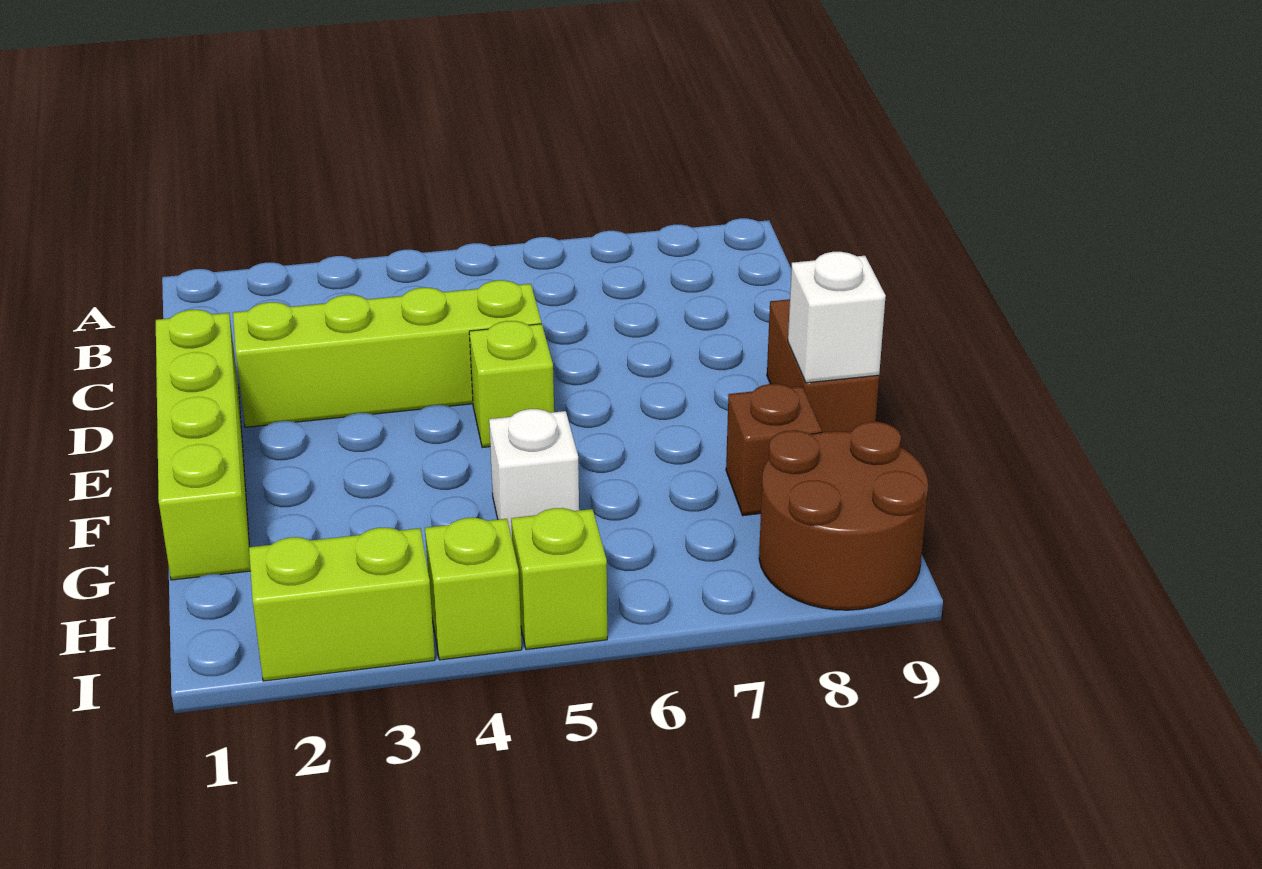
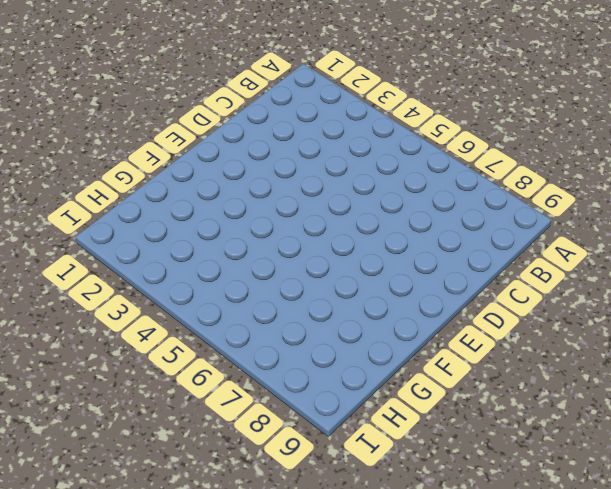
none -> lime 1x4 brick [156,310,251,580]
none -> lime 1x4 brick [233,280,541,427]

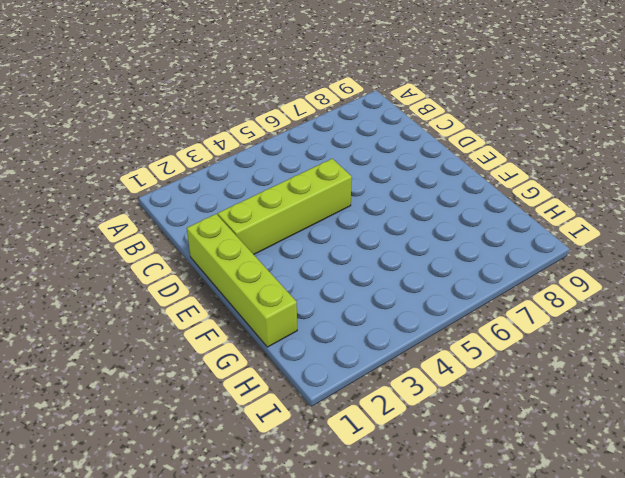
none -> lime 1x1 brick [469,321,554,448]
none -> brown 1x2 brick [767,299,879,432]

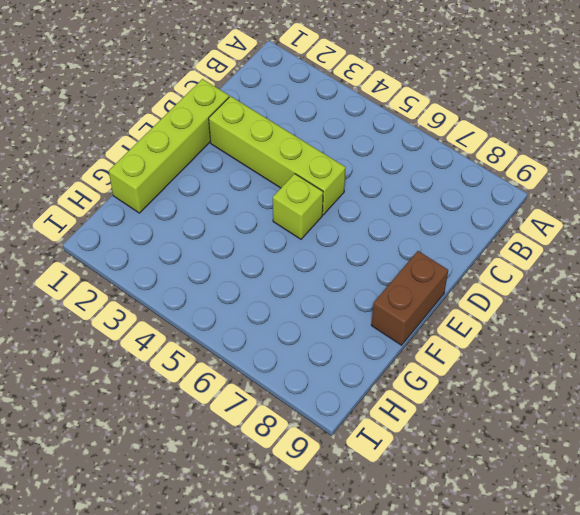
none -> white 1x1 brick [489,409,579,538]
none -> brown 1x1 brick [726,384,822,516]

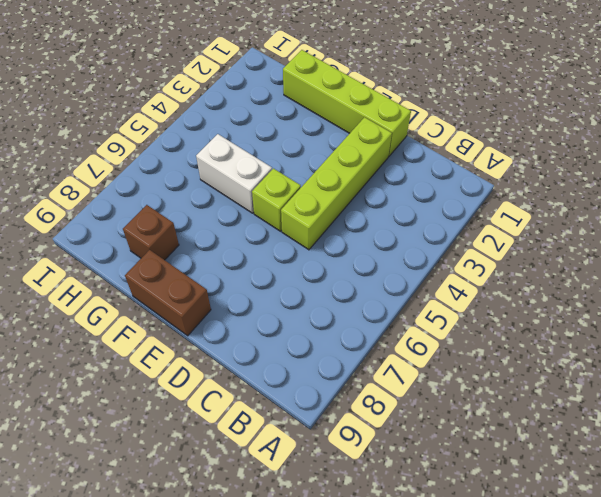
white 1x2 brick [196,134,272,213] -> white 1x1 brick [489,409,579,538]
none -> brown 2x2 round brick [759,422,928,610]
none -> lime 1x2 brick [249,528,435,681]

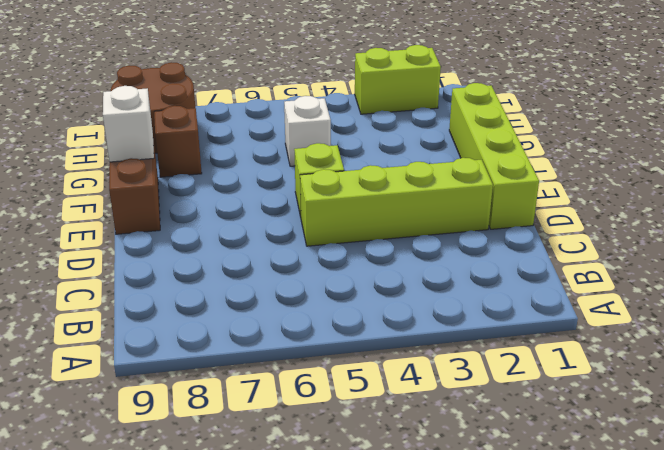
none -> lime 1x1 brick [425,518,522,660]
none -> lime 1x1 brick [511,508,607,650]

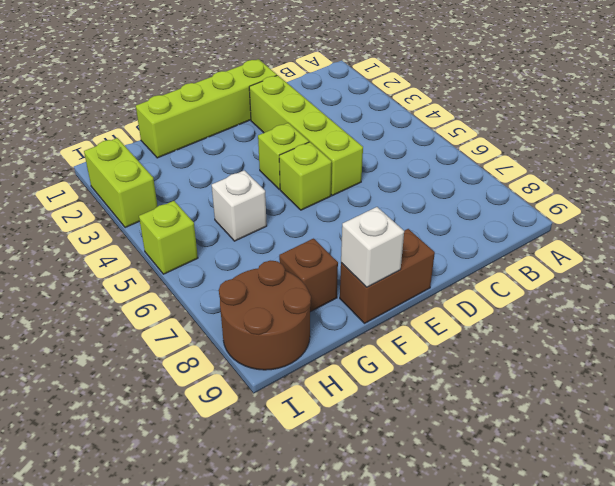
lime 1x1 brick [258,123,309,189] -> lime 1x1 brick moved to [425,518,522,660]

